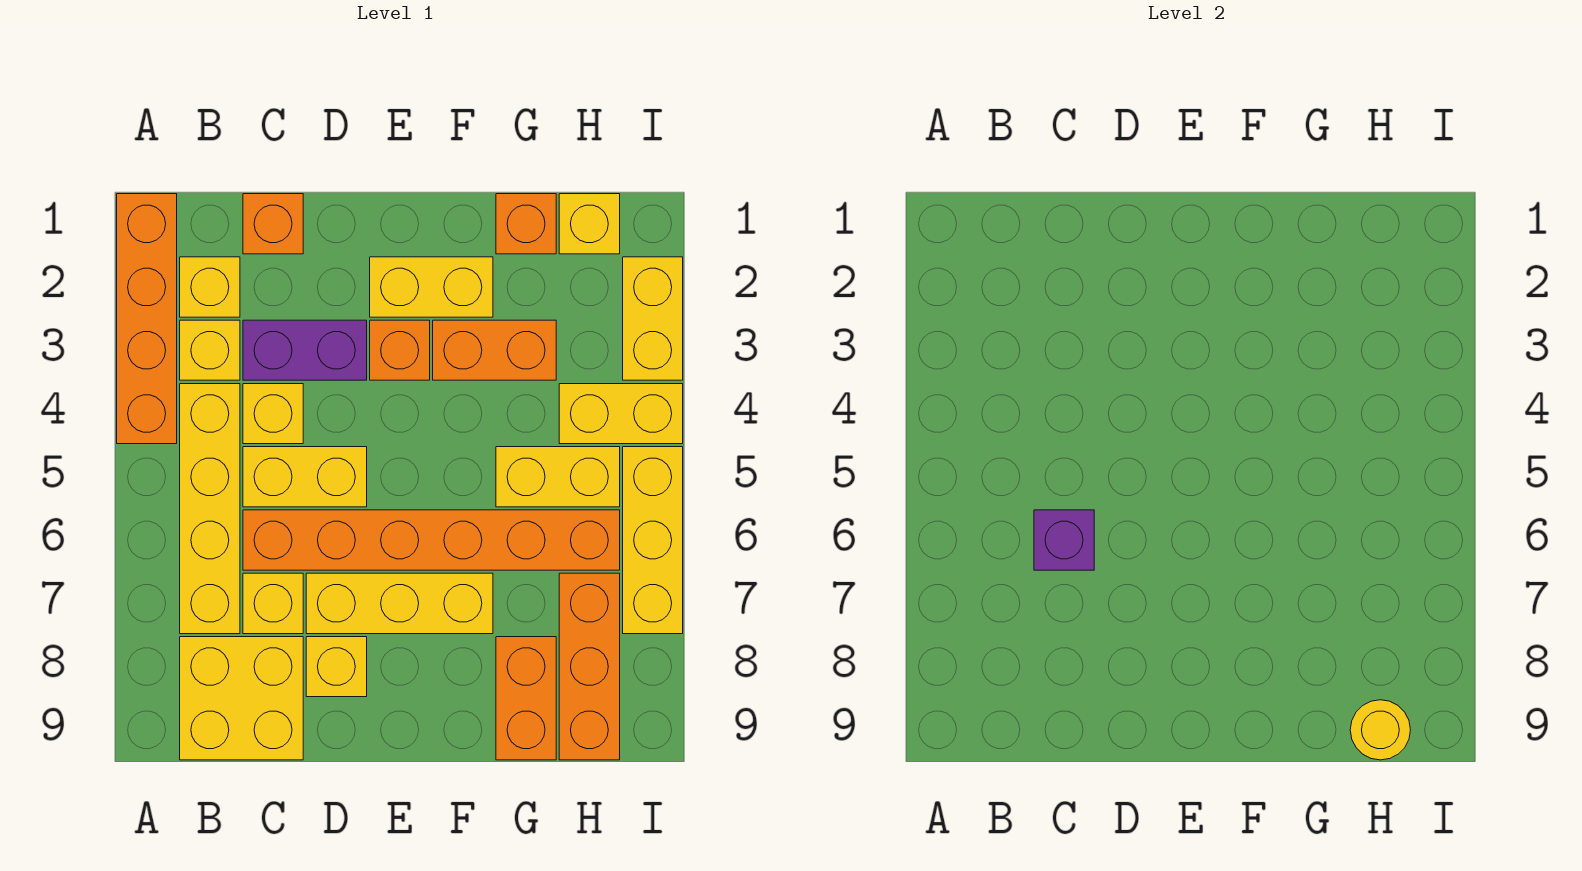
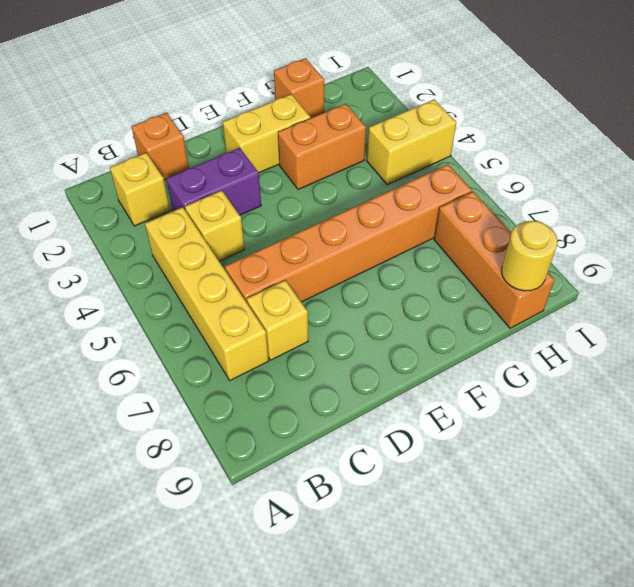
none -> orange 1x4 brick [117,194,177,444]
none -> yellow 1x1 brick [180,320,240,380]
none -> yellow 2x2 brick [180,637,303,760]

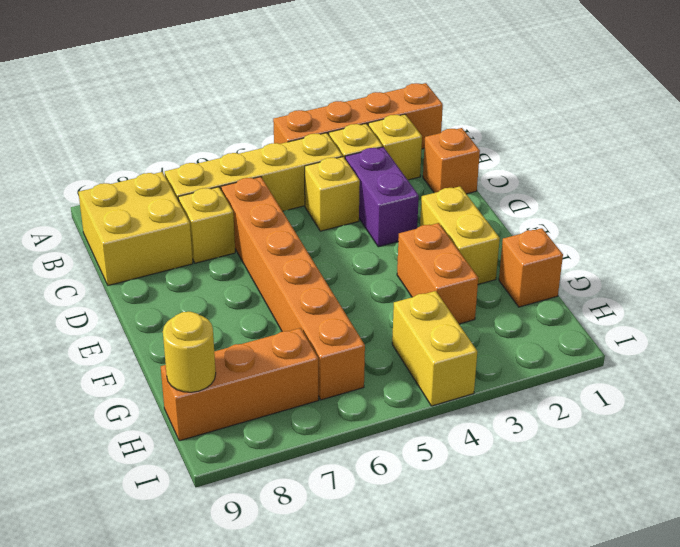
none -> yellow 1x2 brick [243,447,367,507]
none -> yellow 1x3 brick [306,573,493,634]
none -> yellow 1x1 brick [306,637,367,697]

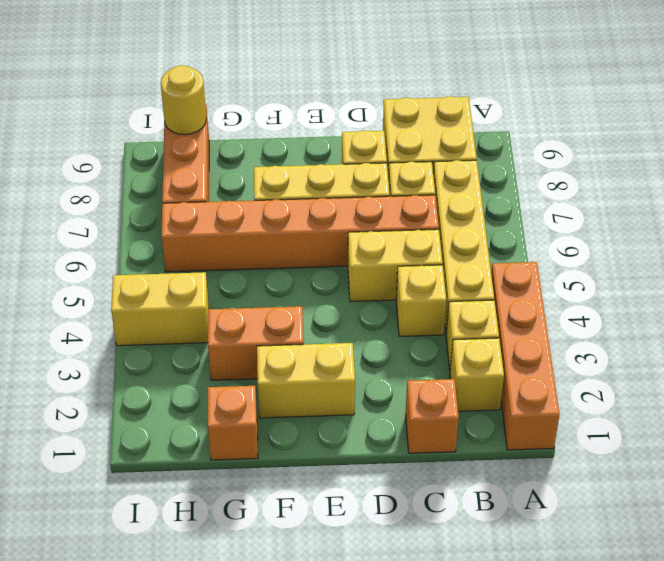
none -> purple 1x2 brick [243,320,367,380]
none -> orange 1x1 brick [370,320,430,380]
none -> yellow 1x2 brick [496,447,620,507]

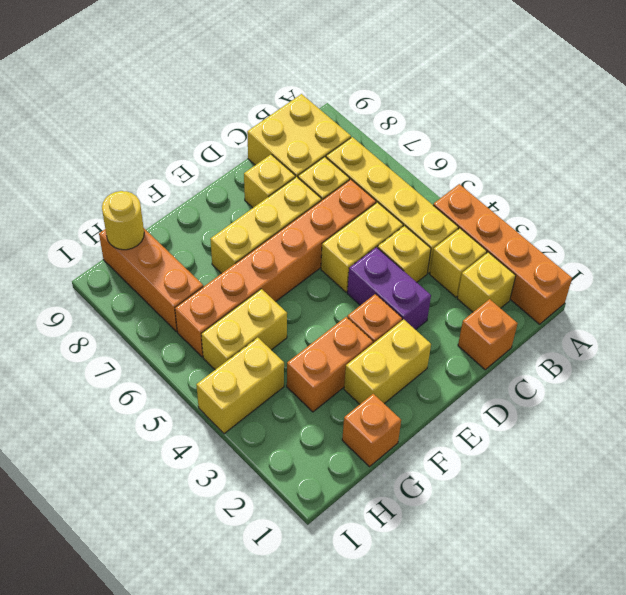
purple 1x2 brick [347,247,431,330] -> purple 1x2 brick turned to [243,320,367,380]
none -> orange 1x2 brick [496,637,556,760]
none -> yellow 1x1 brick [559,194,620,254]
none -> yellow 1x2 brick [623,257,683,380]

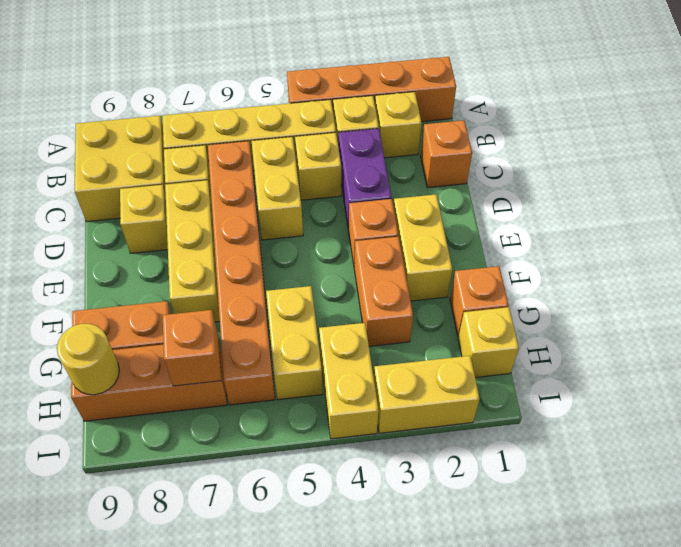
orange 1x1 brick [163,310,221,386] -> none
none -> yellow 1x3 brick [623,447,683,634]
none -> purple 1x1 brick [1034,510,1094,570]

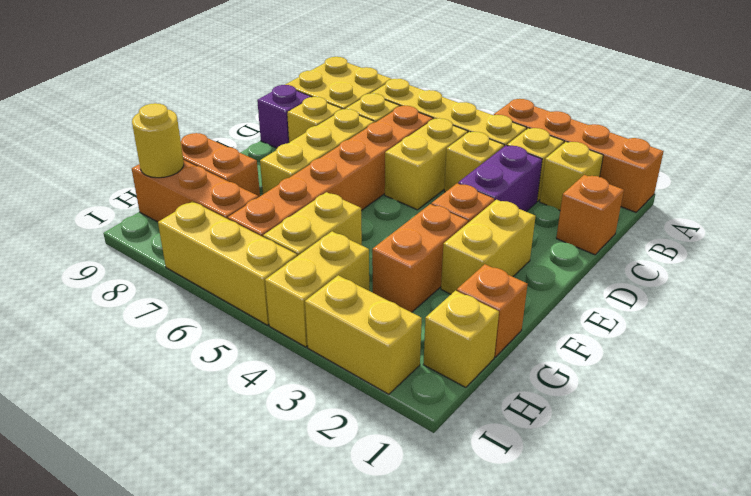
purple 1x1 brick [257,85,311,148] -> purple 1x1 brick moved to [1034,510,1094,570]

